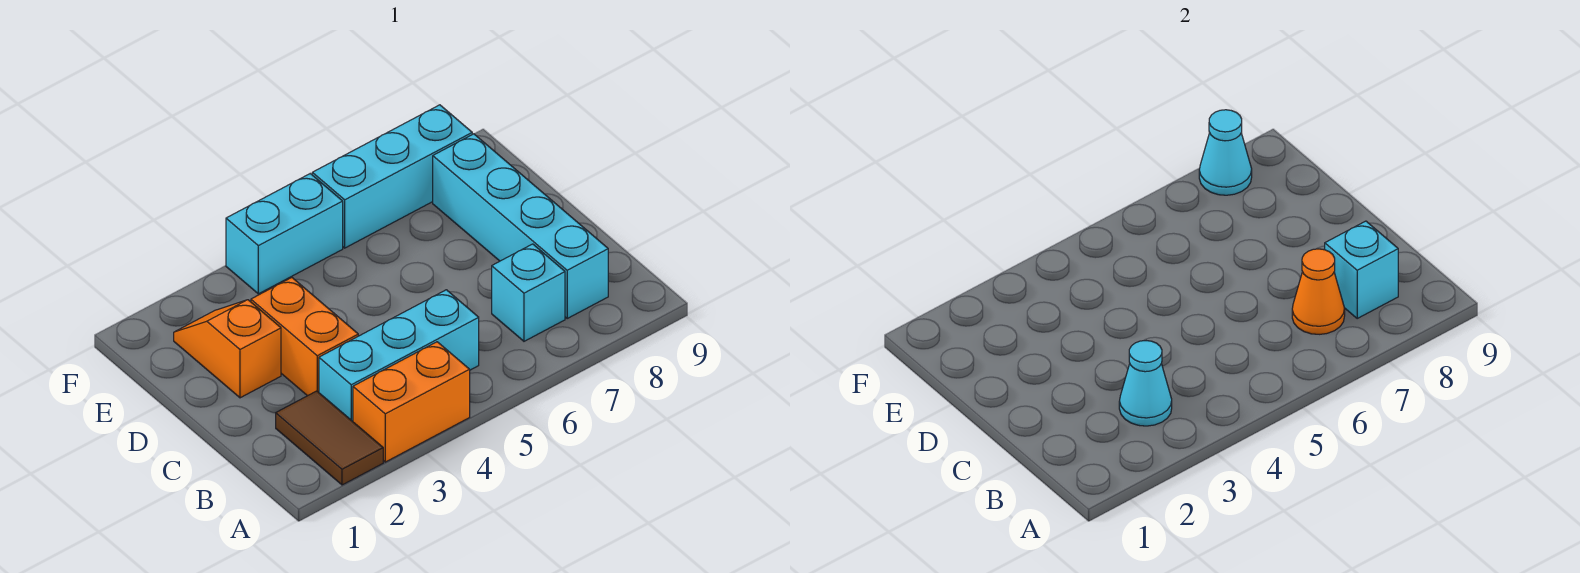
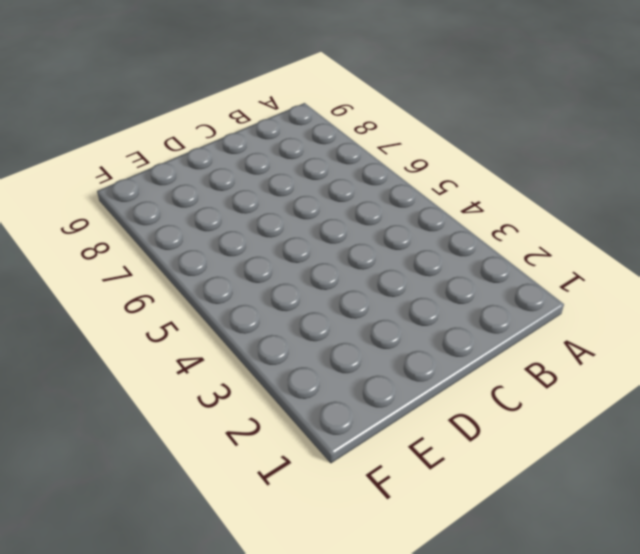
none -> brown 1x2 tile [276,391,383,485]
none -> orange 1x2 brick [353,342,470,462]
none -> cyan 1x3 brick [319,290,479,421]

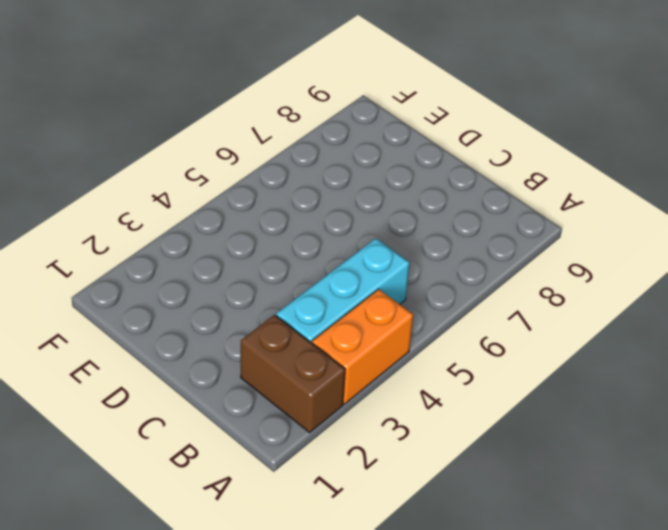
brown 1x2 brick [241,315,345,433] -> brown 1x2 tile [276,391,383,485]
none -> cyan 1x1 brick [492,244,565,341]
none -> cyan 1x4 brick [433,134,608,318]
none -> orange 1x2 brick [251,278,358,396]

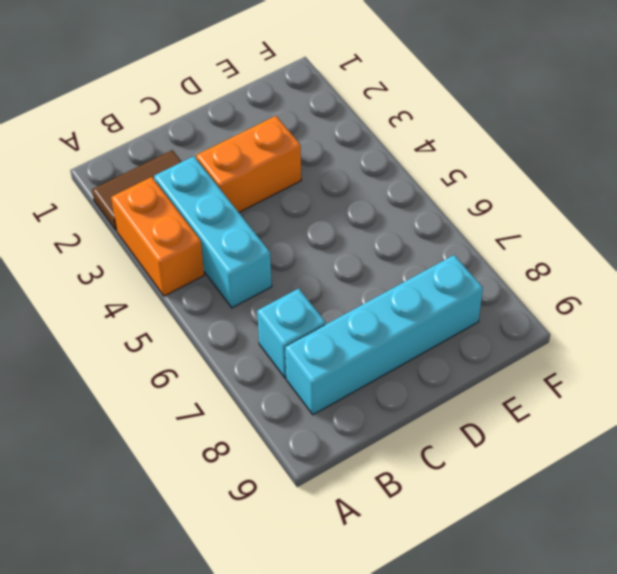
none -> orange 1x2 slope [174,300,281,398]
none -> cyan 1x2 brick [226,174,343,294]
none -> cyan 1x3 brick [312,105,472,248]

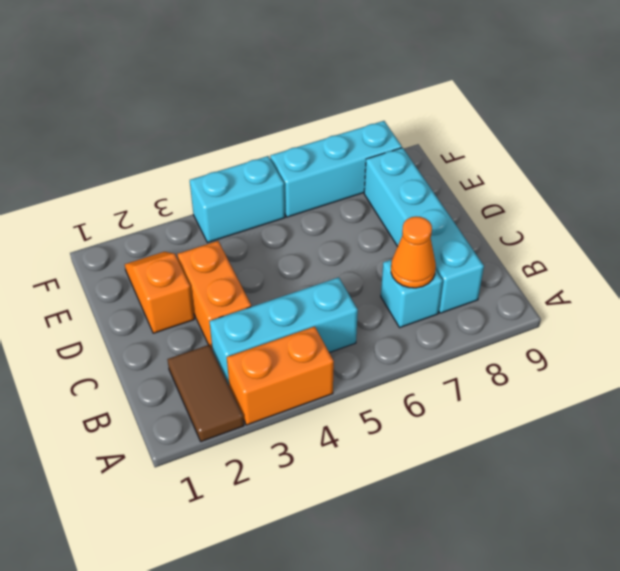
none -> cyan 1x1 cone [1119,341,1172,426]
none -> cyan 1x1 brick [1325,221,1398,318]
none -> cyan 1x1 cone [1199,110,1252,195]

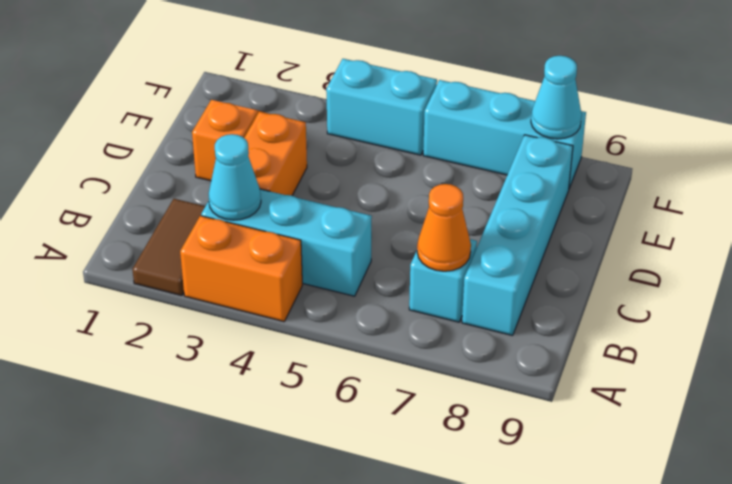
none -> cyan 1x1 brick [1325,221,1398,318]

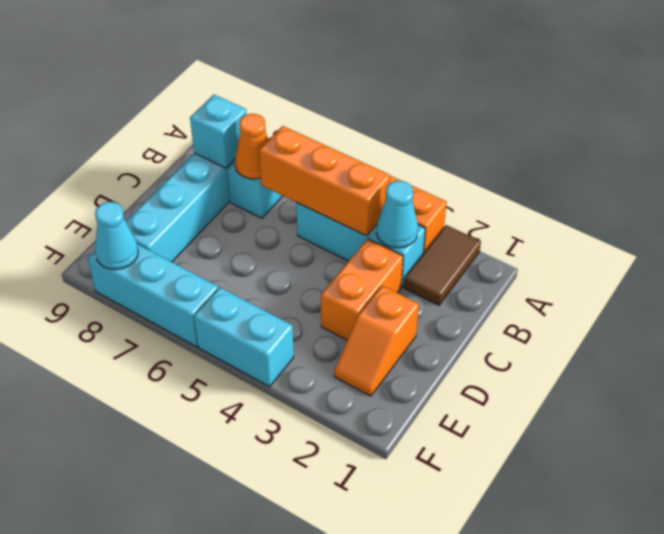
orange 1x3 brick [259,126,390,236] -> none

